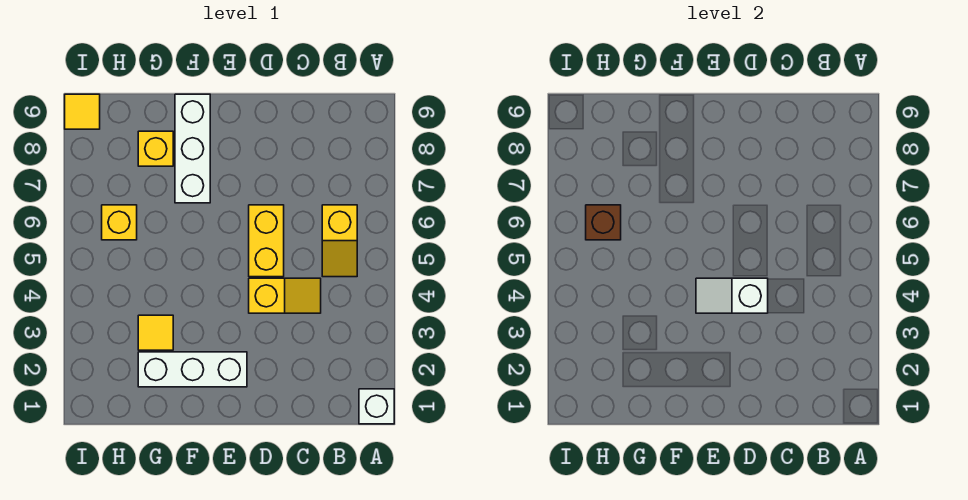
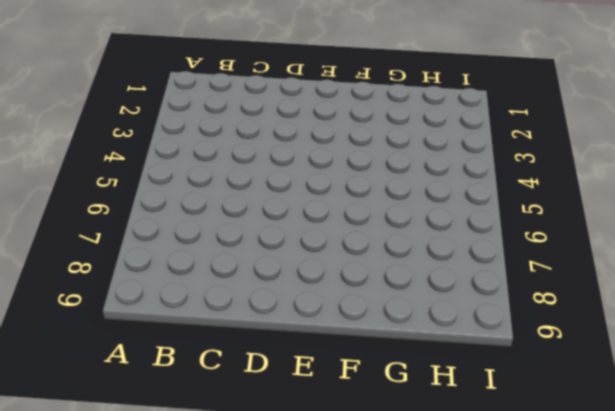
none -> white 1x1 brick [359,389,394,424]
none -> yellow 1x2 slope [322,205,357,277]
none -> yellow 1x2 slope [249,278,321,313]

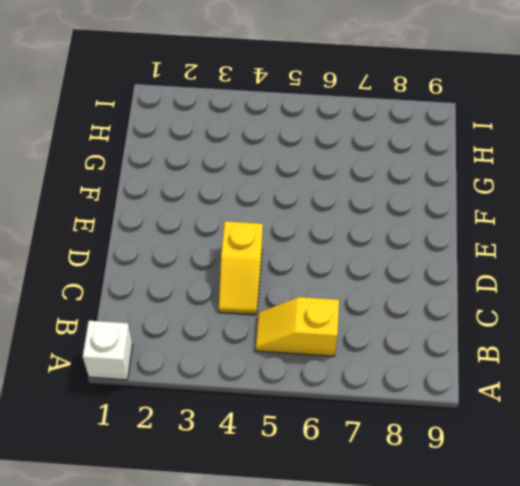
none -> yellow 1x2 brick [249,205,284,277]
none -> white 1x3 brick [138,352,247,387]
none -> white 1x3 brick [175,94,210,203]

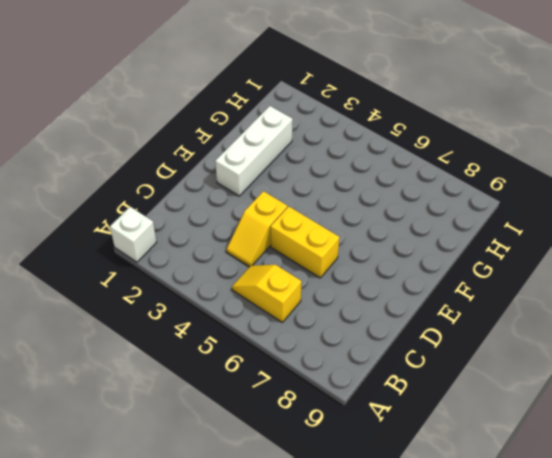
none -> white 1x3 brick [175,94,210,203]
none -> yellow 1x1 tile [138,315,173,350]
none -> yellow 1x1 brick [138,131,173,166]

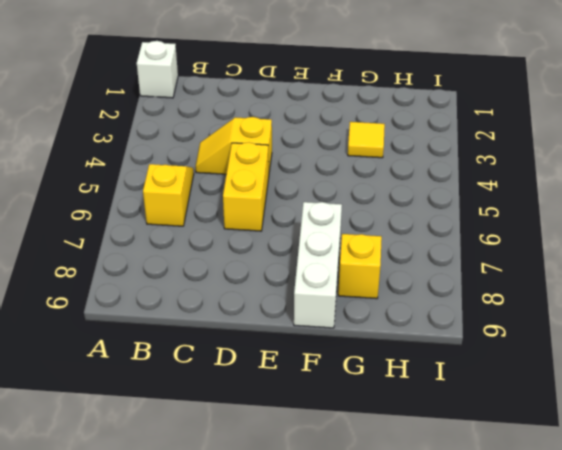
none -> white 1x3 brick [138,352,247,387]
none -> yellow 1x1 brick [102,205,137,240]
none -> yellow 1x1 tile [65,94,100,129]

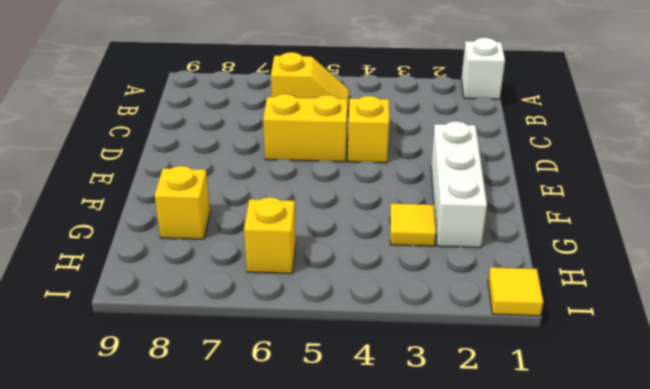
yellow 1x1 tile [488,267,543,316] -> yellow 1x1 tile moved to [65,94,100,129]
none -> white 1x3 brick [175,94,210,203]
none -> white 1x2 slope [696,278,768,313]
none -> brown 1x1 brick [586,205,621,240]

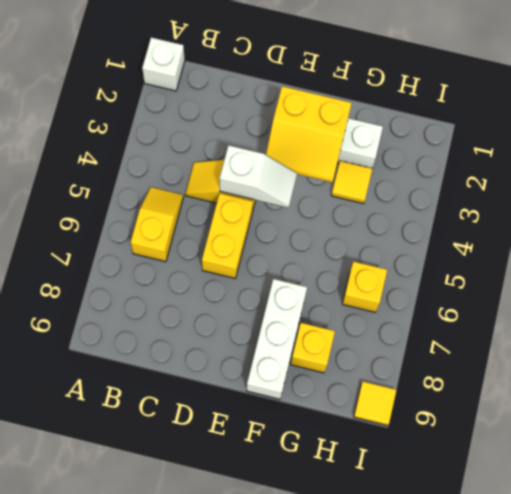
yellow 2x2 slope [266,86,352,182] -> none
none -> brown 1x1 brick [586,205,621,240]

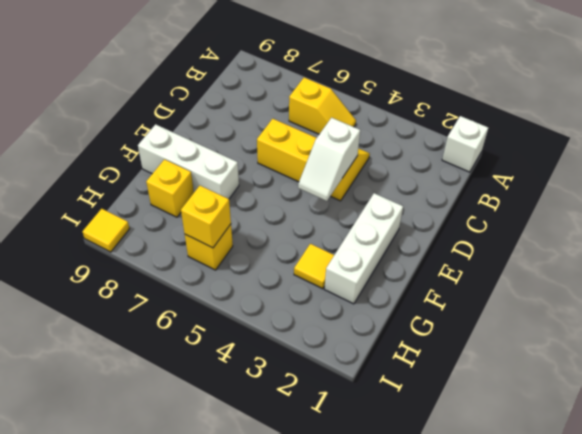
yellow 1x1 brick [181,186,231,248] -> brown 1x1 brick [586,205,621,240]

